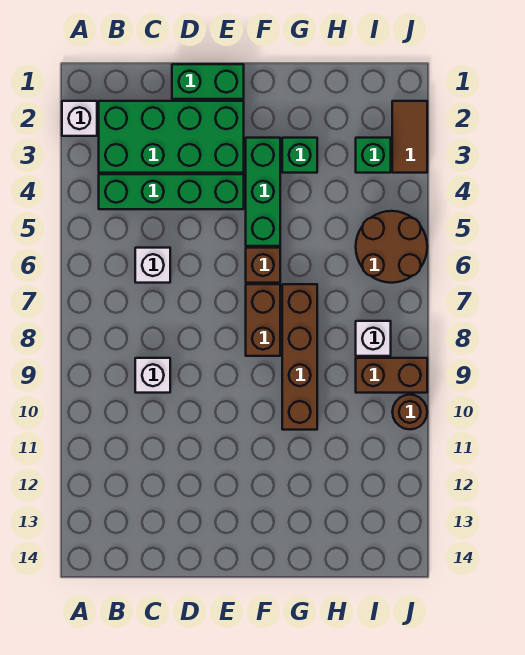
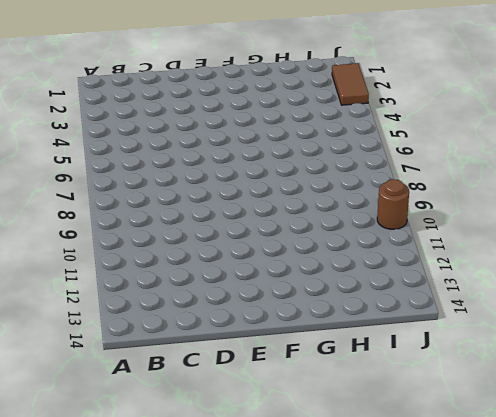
none -> white 1x1 brick [62,101,97,136]
none -> green 2x4 brick [99,101,244,173]
none -> green 1x4 brick [99,174,244,209]

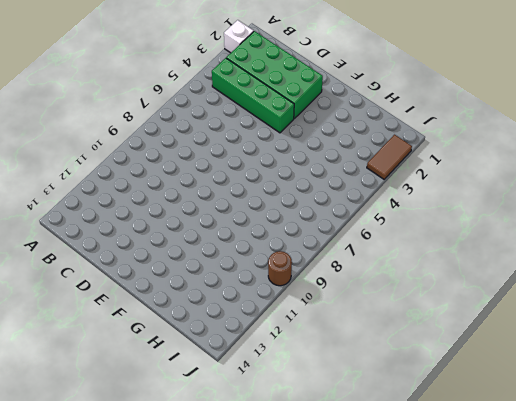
none -> white 1x1 brick [135,248,170,283]
none -> white 1x1 brick [135,358,170,393]
none -> green 1x2 brick [172,64,244,99]

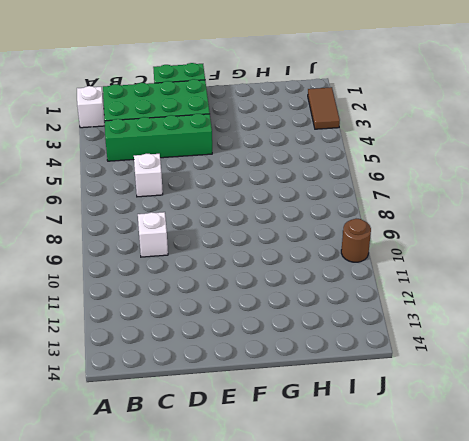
none -> green 1x3 brick [246,138,280,246]
none -> brown 1x1 brick [246,248,280,283]
none -> brown 1x2 brick [246,284,280,356]

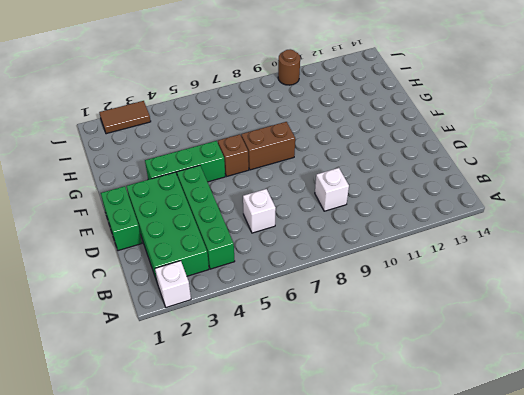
none -> green 1x1 brick [282,138,317,173]
none -> brown 1x4 brick [282,284,317,430]
none -> green 1x1 brick [356,138,391,173]

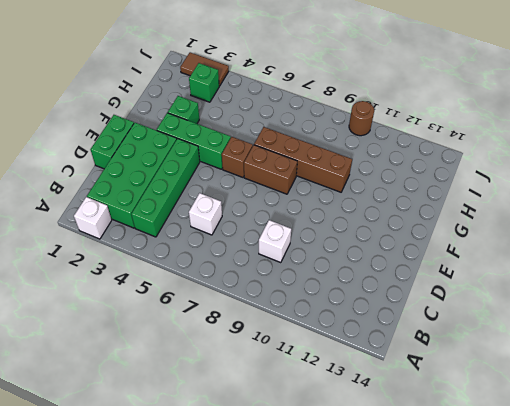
none -> brown 2x2 round brick [356,211,427,283]
none -> white 1x1 brick [356,321,391,356]
none -> brown 1x2 brick [356,358,427,393]

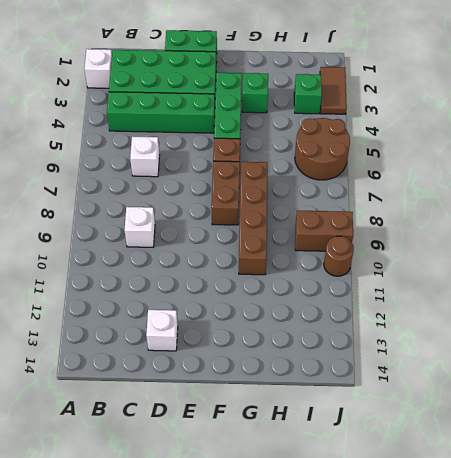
white 1x1 brick [146,310,178,351] -> white 1x1 brick moved to [356,321,391,356]

